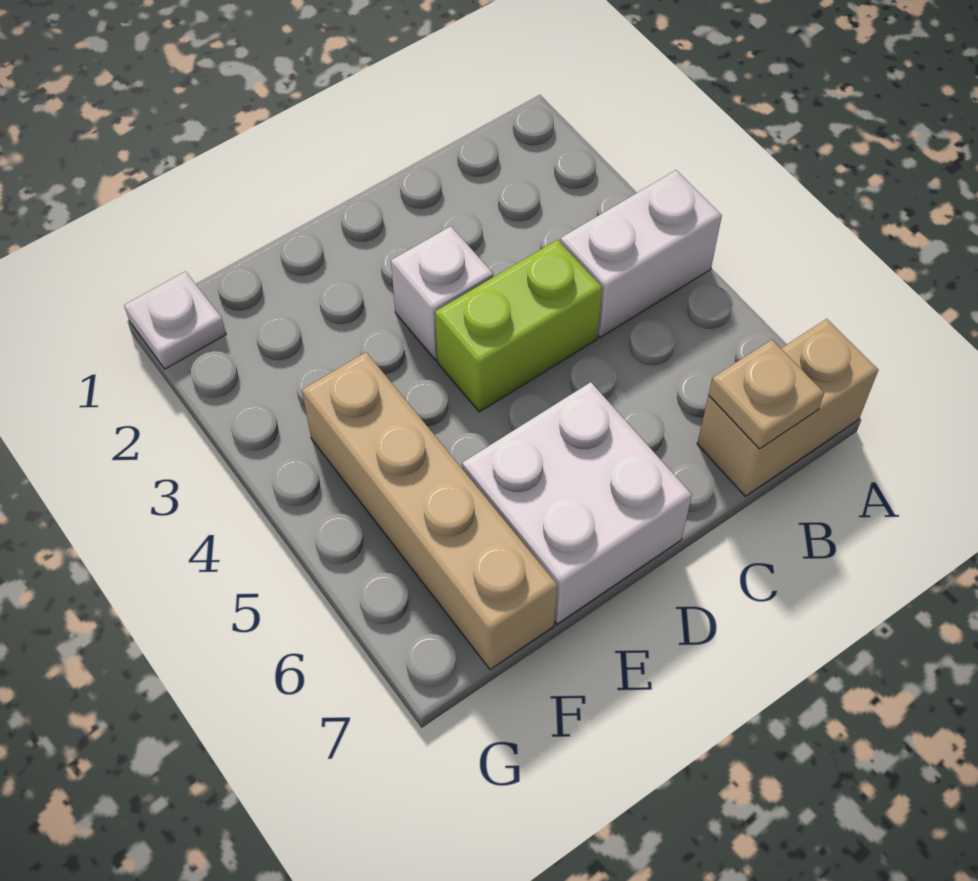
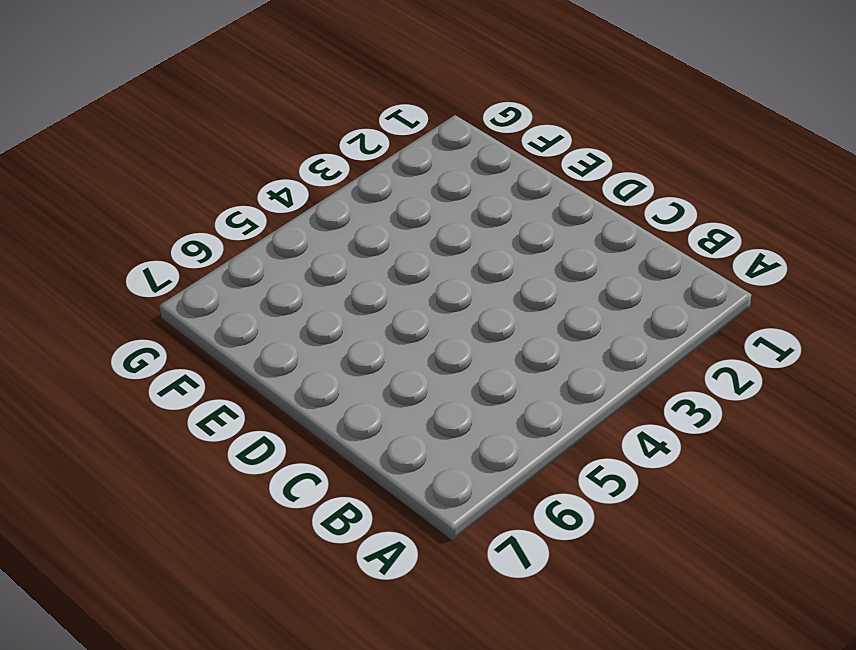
none -> white 1x2 brick [560,170,722,338]
none -> tan 1x2 brick [697,319,878,496]

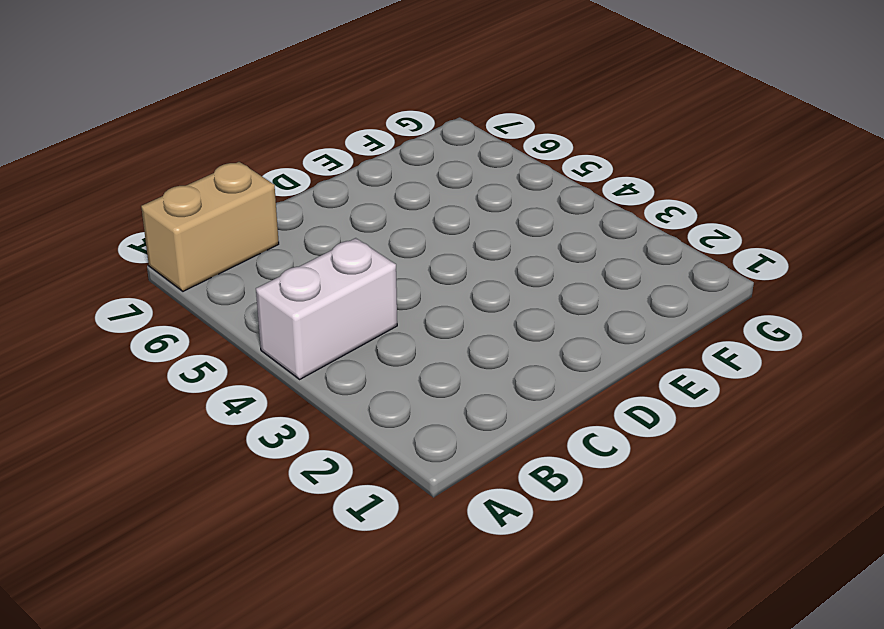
none -> lime 1x2 brick [435,240,602,412]
none -> white 1x1 brick [391,226,493,360]

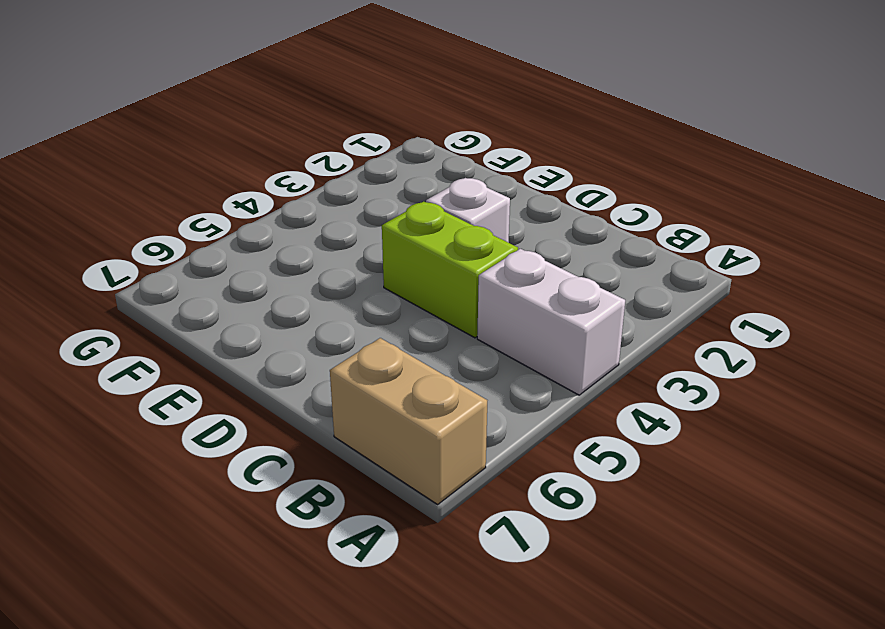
none -> white 2x2 brick [462,382,692,624]
none -> tan 1x4 brick [302,352,557,670]

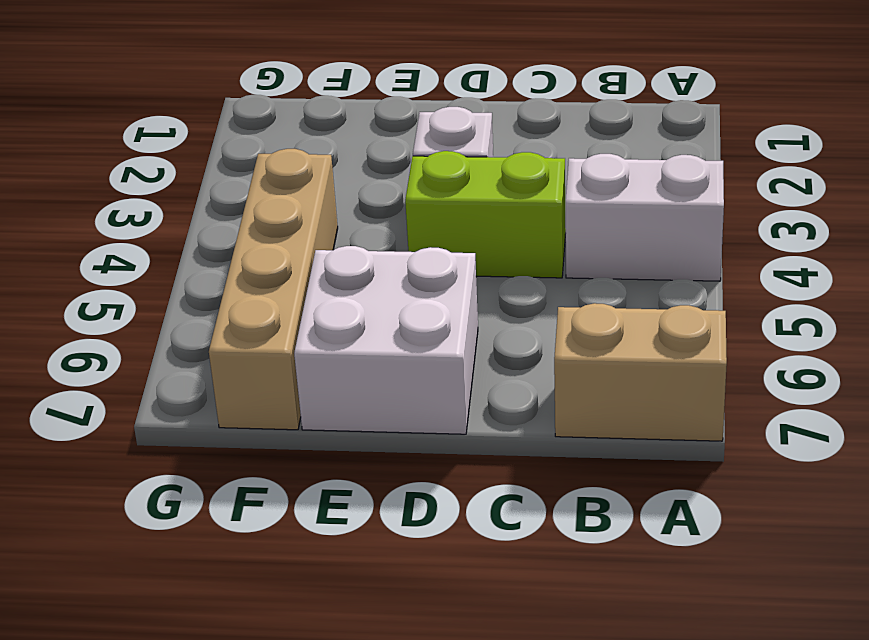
none -> white 1x1 plate [124,271,226,369]
none -> tan 1x1 plate [708,340,824,449]

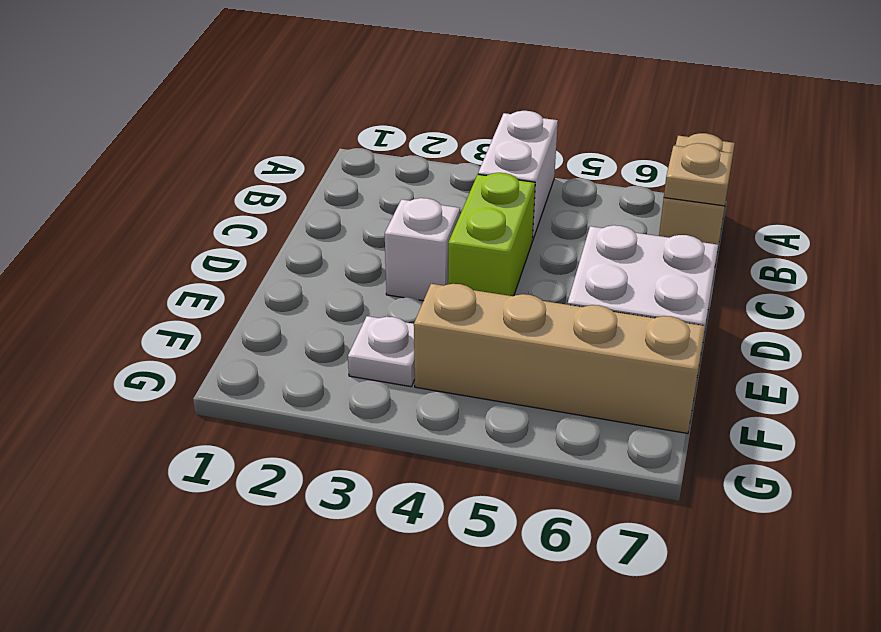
white 1x1 plate [348,316,415,387] -> white 1x1 plate moved to [124,271,226,369]

